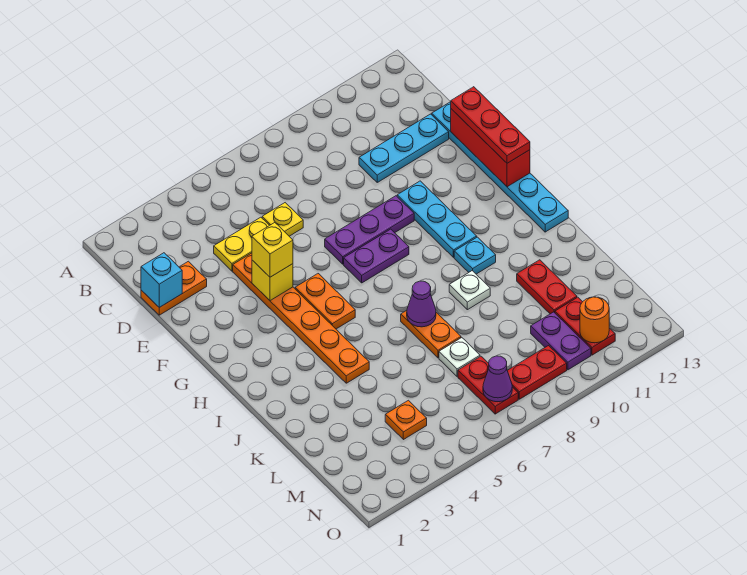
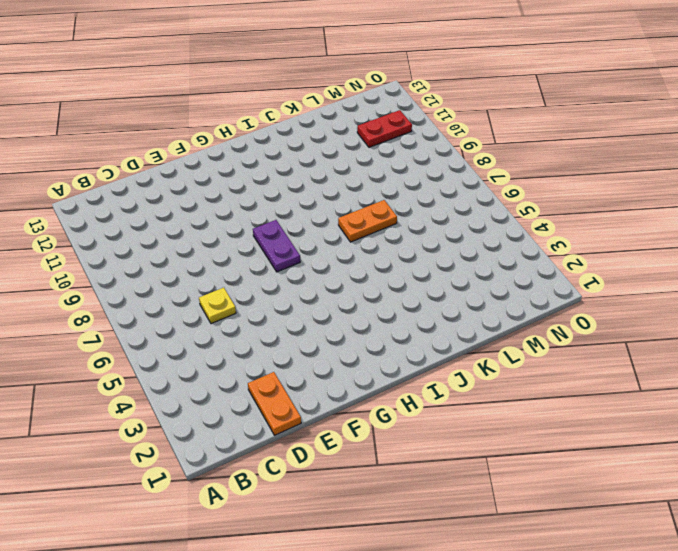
none -> yellow 1x2 plate [214,217,269,271]
none -> cyan 1x3 plate [359,114,449,182]
none -> cyan 1x6 plate [432,102,568,232]

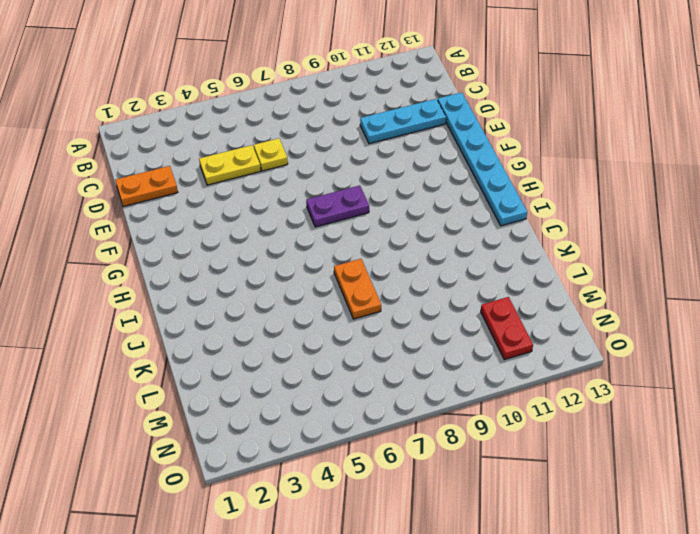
none -> orange 1x6 plate [233,253,369,383]
none -> purple 1x3 plate [325,196,414,264]
none -> cyan 1x3 plate [397,181,477,257]

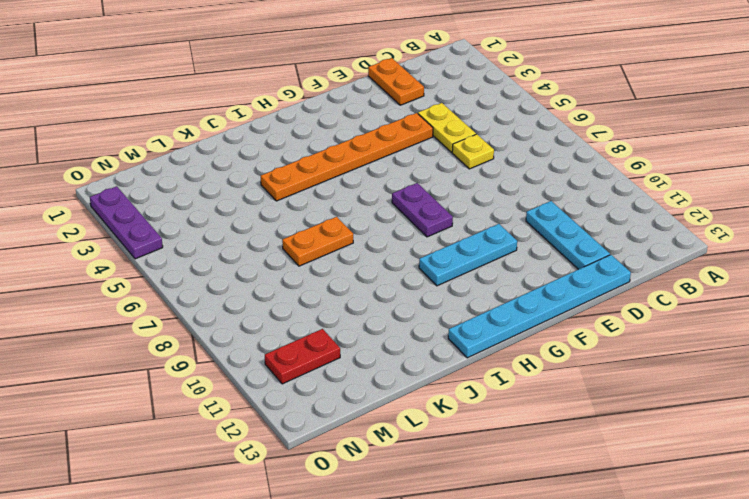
purple 1x3 plate [90,186,163,259] -> purple 1x3 plate moved to [325,196,414,264]
none -> orange 1x2 plate [295,274,355,329]
none -> cyan 1x1 plate [454,237,496,274]
none -> white 1x1 plate [449,271,490,310]

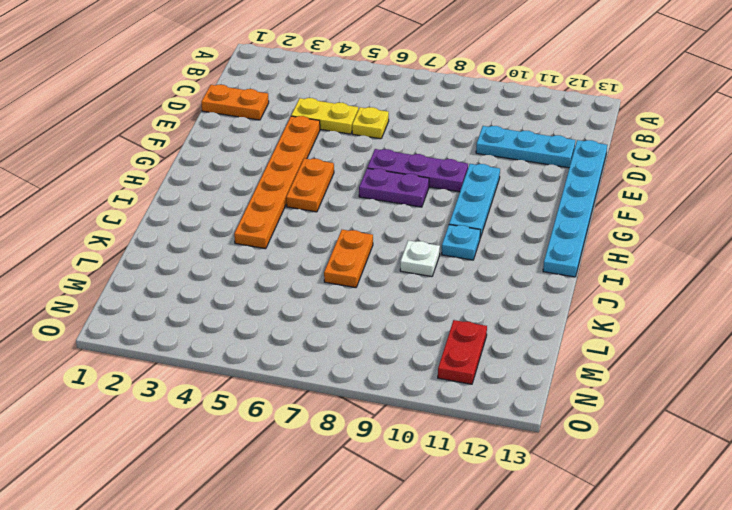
none -> red 1x2 plate [517,260,577,314]
none -> white 1x1 plate [439,338,480,377]
none -> orange 1x1 plate [385,400,427,440]

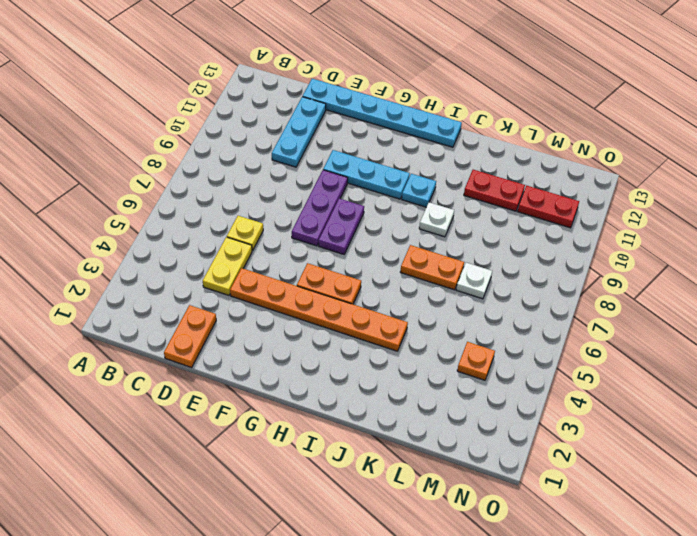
none -> red 1x2 plate [458,356,518,414]
none -> purple 1x2 plate [531,312,591,370]
none -> red 1x2 plate [507,346,567,399]

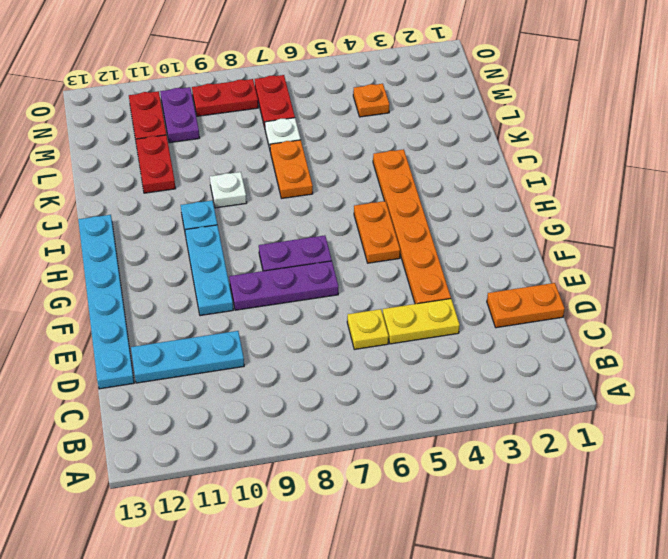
none -> cyan 1x1 brick [141,253,182,307]
none -> red 1x3 brick [451,109,530,187]
none -> yellow 1x1 brick [252,260,293,301]

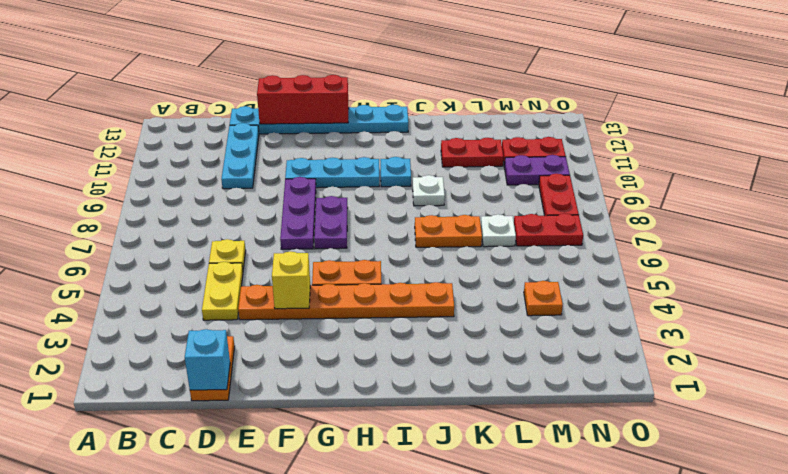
none -> purple 1x1 cone [407,281,436,327]
none -> purple 1x1 cone [483,356,512,402]
none -> orange 1x1 round brick [580,297,609,343]

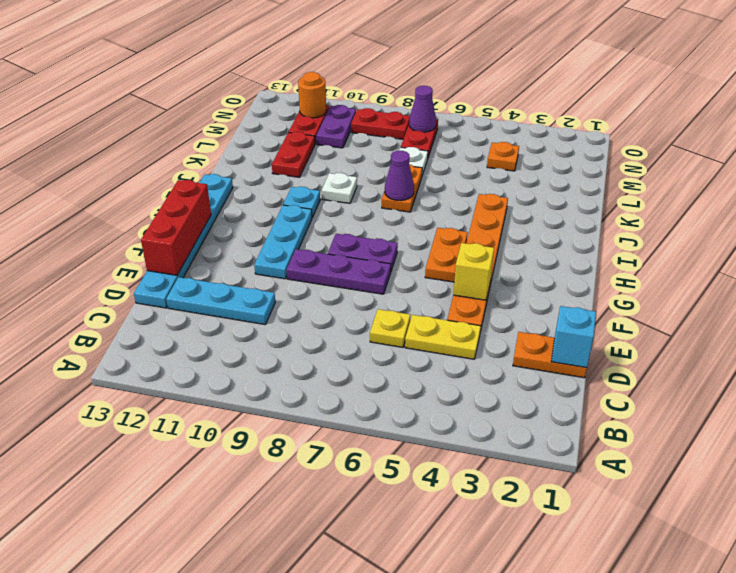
none -> red 1x3 plate [451,87,530,163]
none -> yellow 1x1 brick [252,223,293,277]

